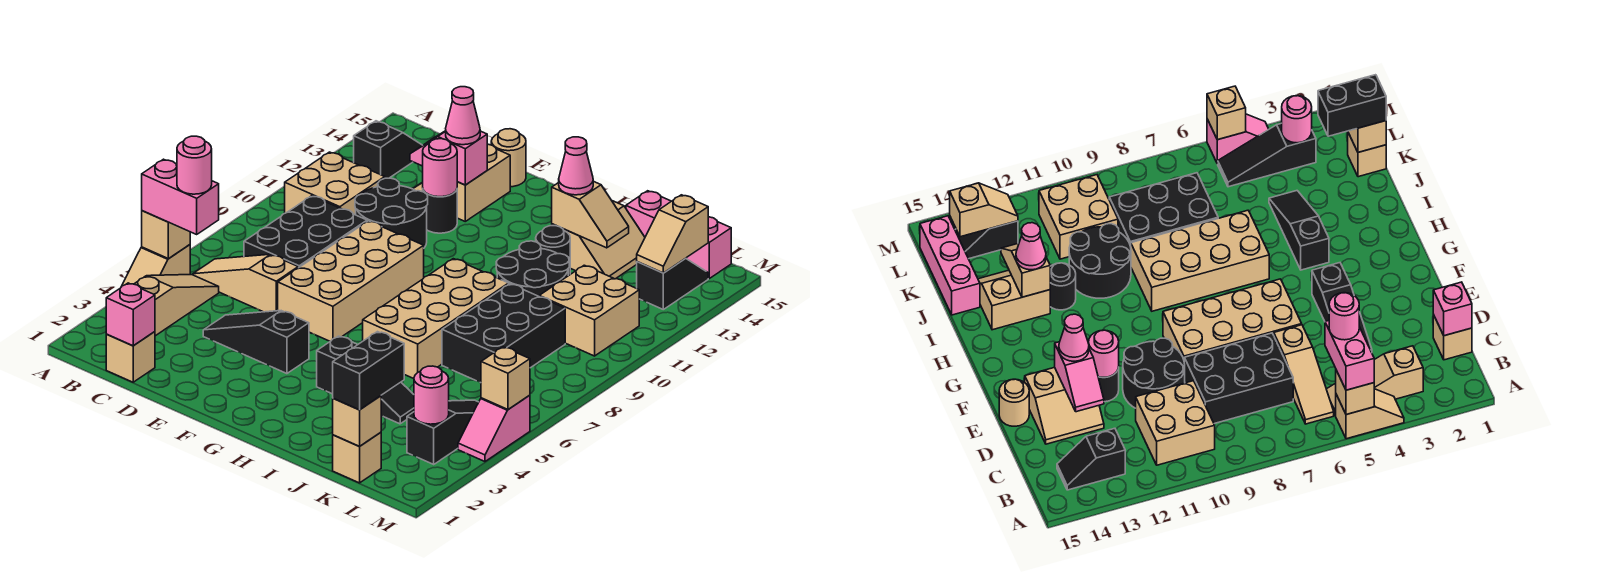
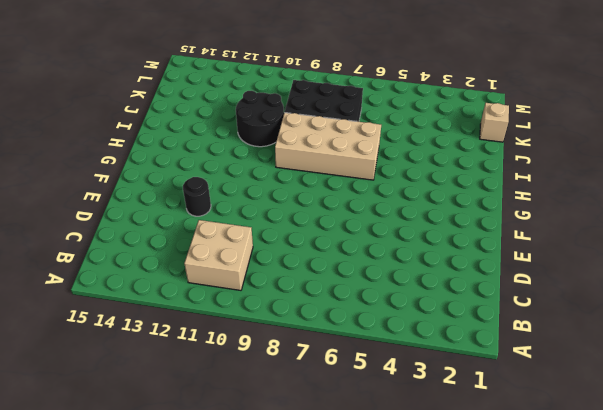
none -> tan 1x2 slope [122,245,190,286]
none -> tan 1x3 slope [135,275,219,336]
none -> tan 1x3 slope [193,254,298,312]
none -> black 1x2 slope [354,121,422,178]

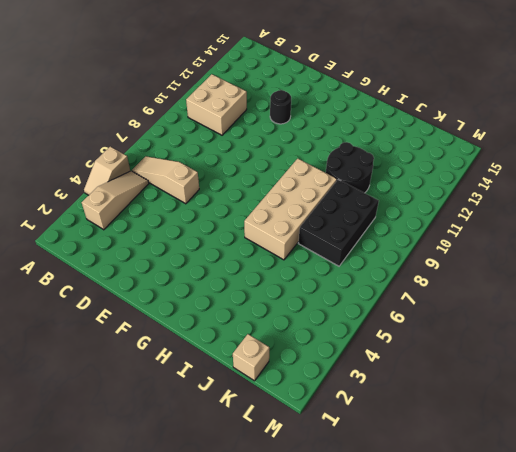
none -> black 1x2 slope [354,121,422,178]
none -> tan 1x1 brick [106,332,155,382]
none -> black 2x3 brick [244,196,367,268]
none -> black 1x3 slope [203,311,309,374]

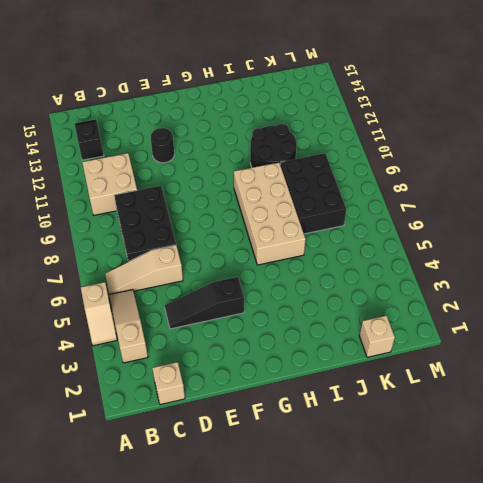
none -> black 2x2 round brick [355,178,428,248]
none -> tan 2x2 slope [413,144,510,221]
none -> tan 2x4 brick [278,221,424,341]
none -> tan 1x1 round brick [491,129,526,187]

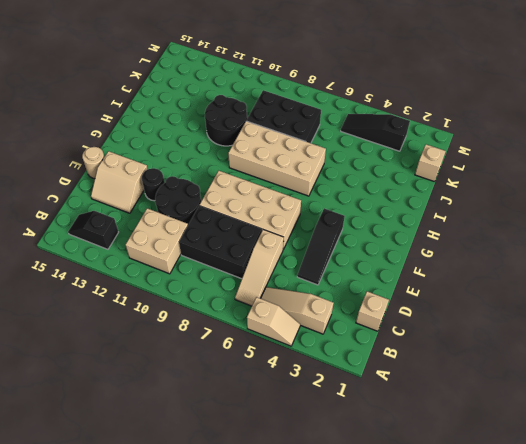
none -> black 1x3 slope [317,336,414,424]
none -> black 1x1 round brick [536,226,570,276]
none -> tan 2x2 slope [552,201,645,279]
none -> pink 1x3 brick [626,191,731,278]

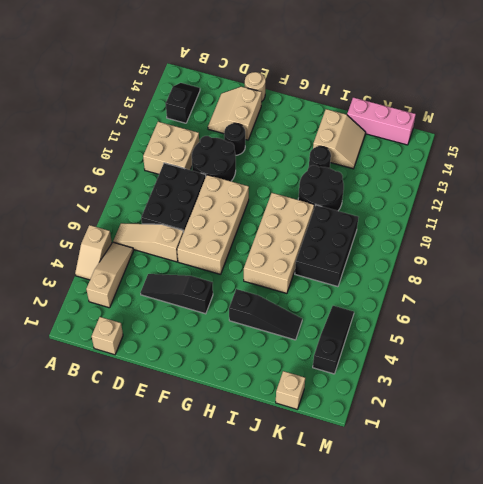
none -> tan 2x2 brick [539,265,639,356]
none -> black 1x2 slope [637,258,708,309]
none -> pink 1x2 slope [458,395,530,462]
none -> tan 1x1 brick [142,211,190,259]

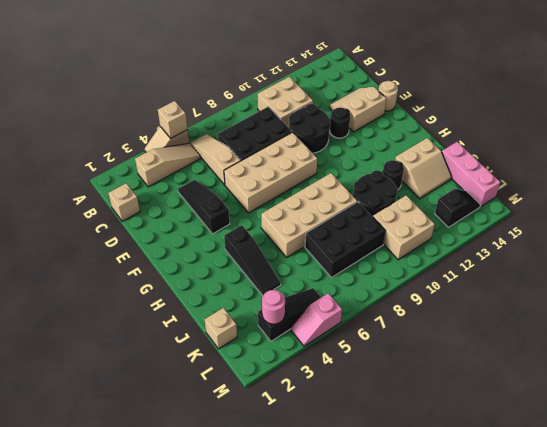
none -> black 1x2 slope [354,121,422,178]
none -> pink 1x1 brick [106,283,155,346]
none -> pink 1x2 slope [410,131,487,185]
none -> pink 1x1 round brick [423,139,457,197]

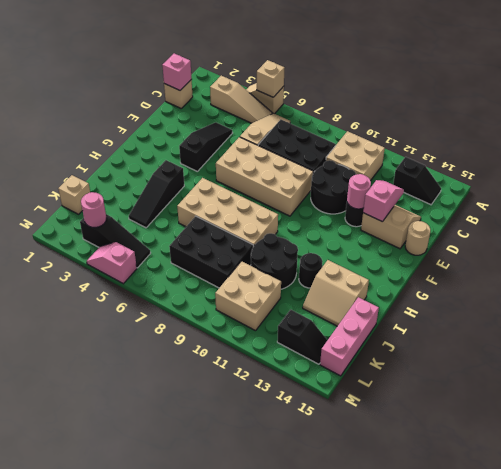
none -> tan 1x2 slope [552,181,629,248]
none -> tan 1x1 brick [333,396,381,446]
none -> tan 1x2 slope [637,195,708,273]
none -> tan 1x1 brick [481,347,530,409]

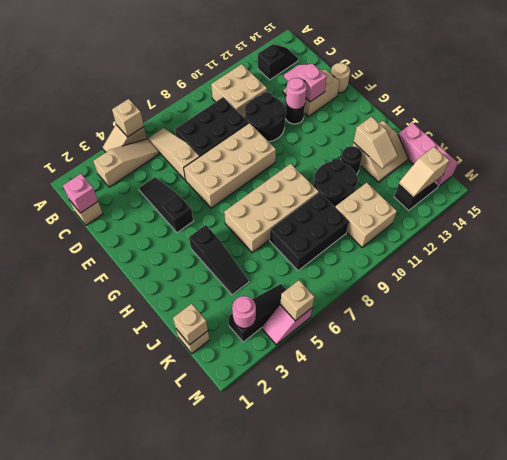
none -> pink 1x2 brick [142,159,219,234]
none -> pink 1x1 cone [446,87,480,145]
none -> pink 1x1 cone [559,137,593,195]
none -> black 1x2 brick [333,332,404,410]

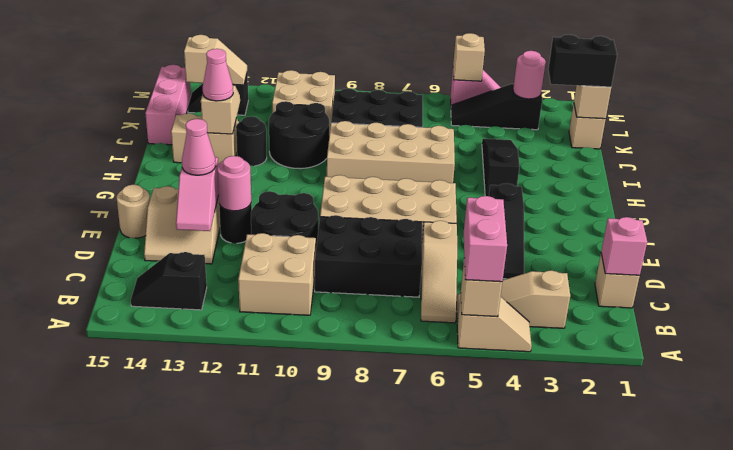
none -> pink 1x1 round brick [177,136,212,194]

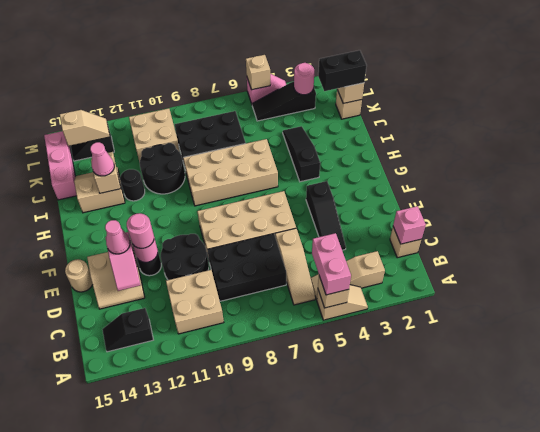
pink 1x1 round brick [127,213,154,248] -> pink 1x1 round brick moved to [177,136,212,194]

